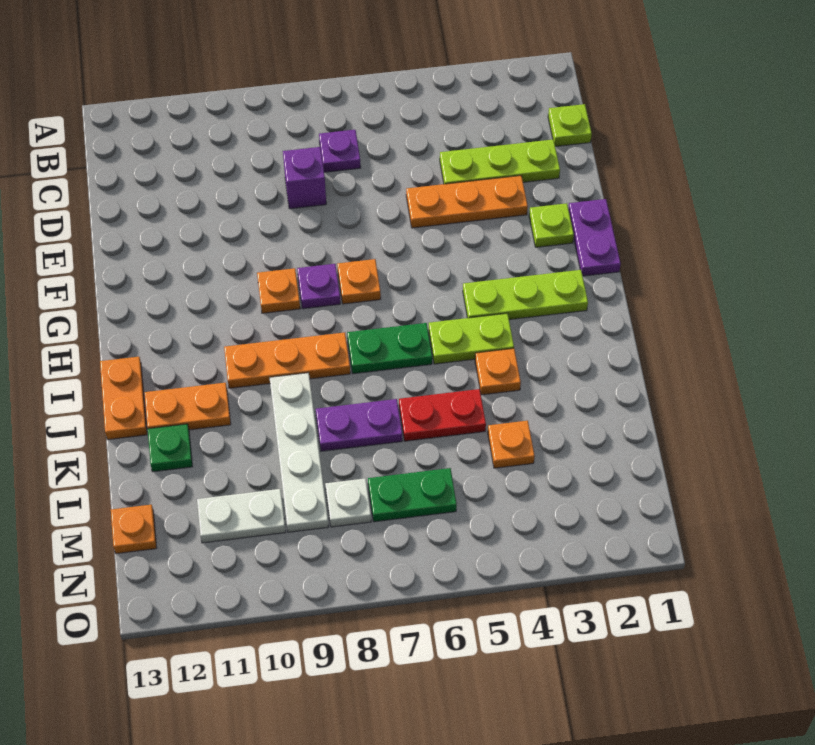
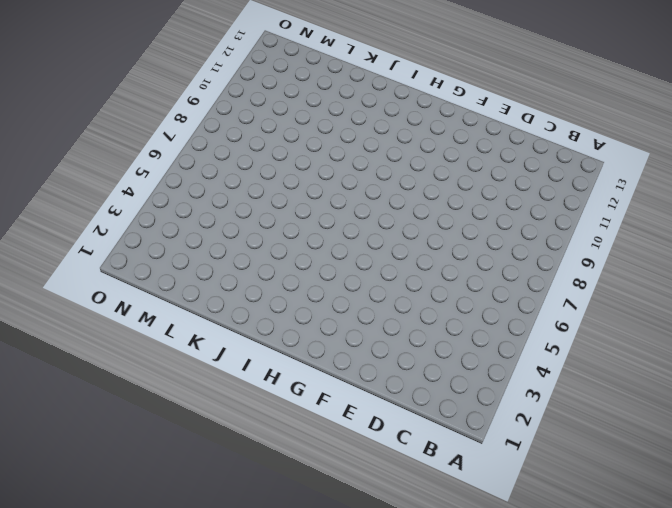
none -> lime 1x1 plate [548,104,592,146]
none -> purple 1x1 plate [319,130,361,172]
none -> lime 1x3 plate [440,140,560,184]

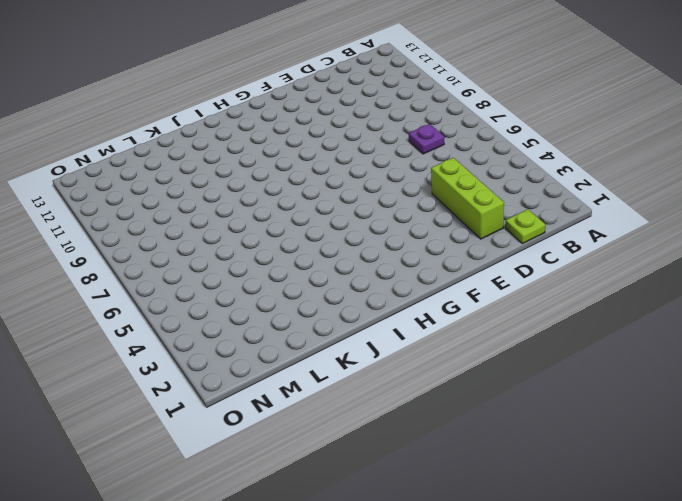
lime 1x3 brick [431,158,504,239] -> lime 1x3 plate [440,140,560,184]
none -> purple 1x1 brick [283,147,326,209]
none -> orange 1x3 plate [406,176,528,228]
none -> purple 1x2 plate [568,199,621,276]

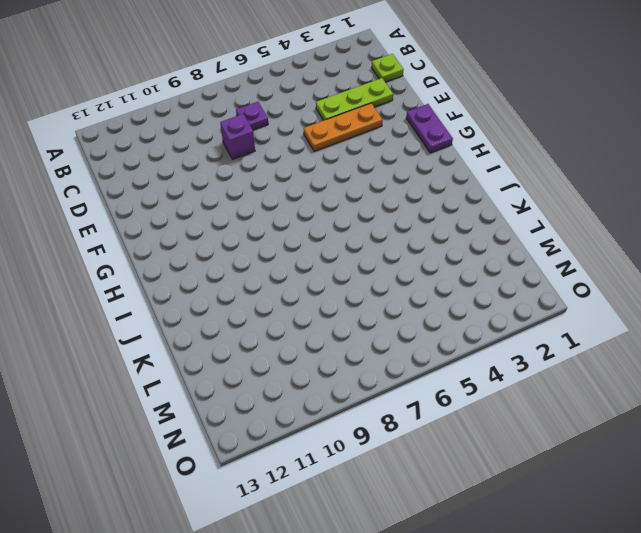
none -> lime 1x1 plate [529,203,574,247]
none -> orange 1x1 plate [337,259,381,304]
none -> purple 1x1 plate [297,264,340,309]

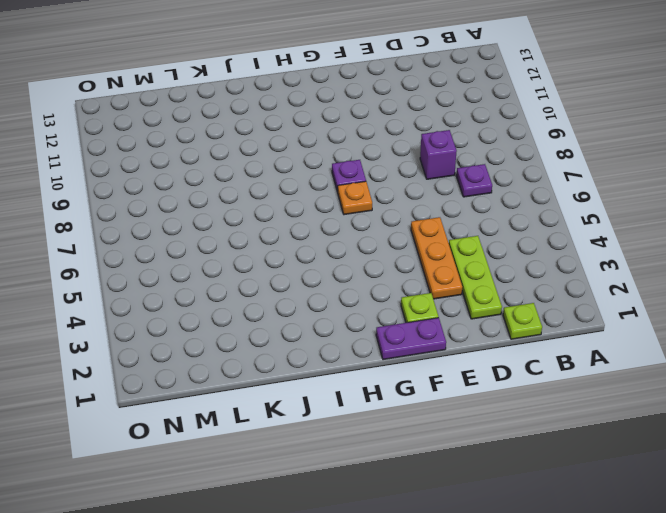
none -> orange 1x1 plate [257,268,300,313]
none -> lime 1x3 plate [463,270,588,320]
none -> lime 1x2 plate [429,313,514,364]

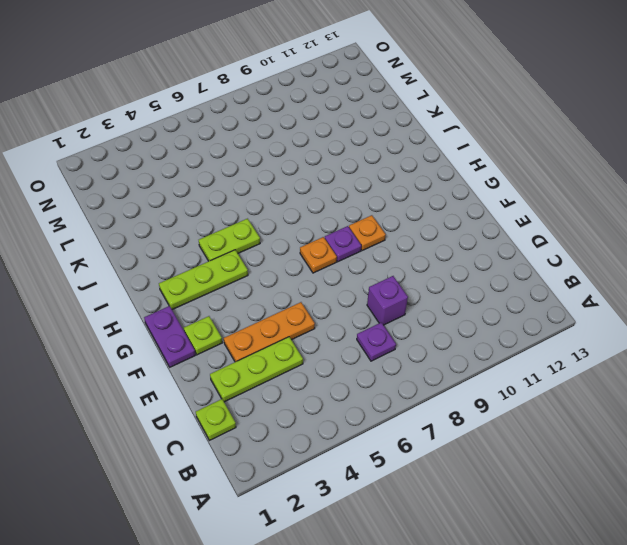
none -> green 1x2 plate [347,323,432,374]
none -> orange 1x3 plate [224,332,350,388]
none -> orange 1x2 plate [100,357,147,440]

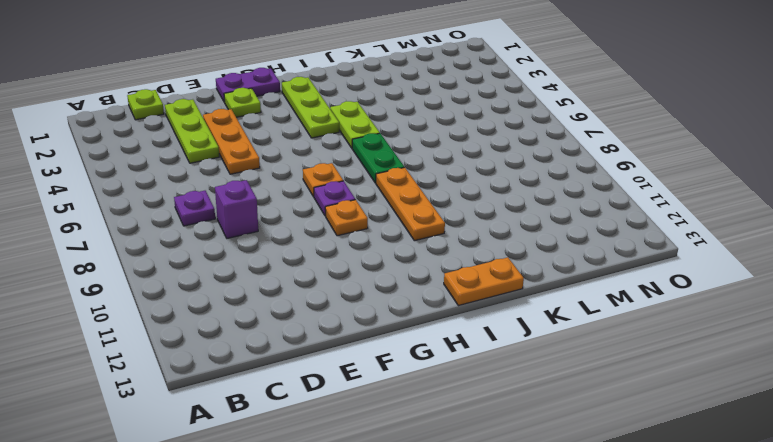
none -> orange 1x1 plate [475,348,521,395]
none -> white 1x4 plate [270,373,329,532]
none -> orange 1x2 plate [144,383,231,430]

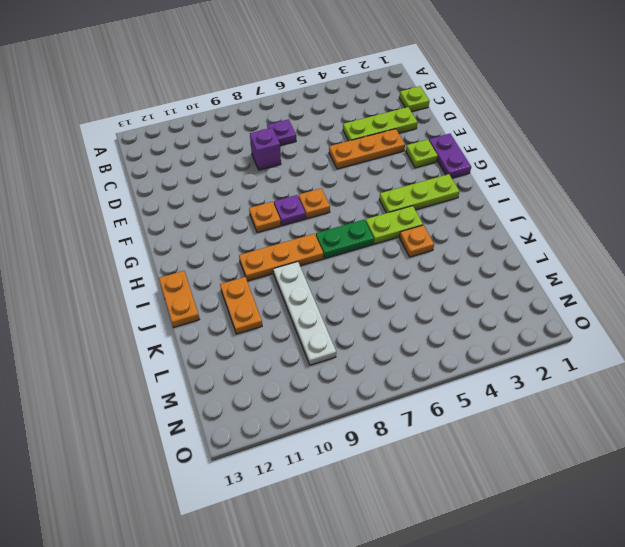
orange 1x2 plate [220,277,262,334] -> orange 1x2 plate turned to [144,383,231,430]
none -> red 1x2 plate [399,389,486,441]
none -> purple 1x2 plate [316,399,402,451]
none -> green 1x1 plate [148,424,192,472]

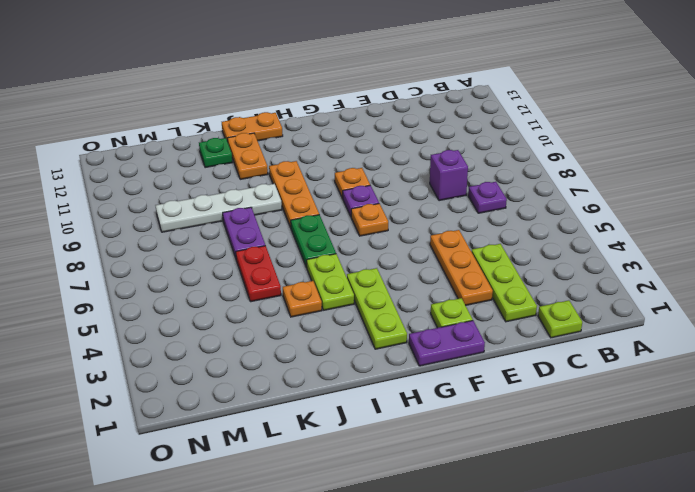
none -> orange 1x1 plate [488,421,535,468]
none -> green 1x2 plate [368,468,457,522]
none -> white 1x1 plate [325,478,371,527]

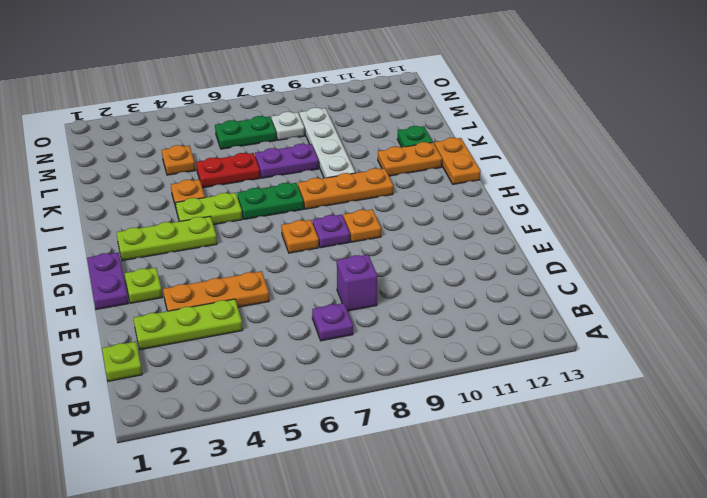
none -> white 1x2 plate [197,489,286,543]
none -> orange 1x1 plate [111,505,157,554]

